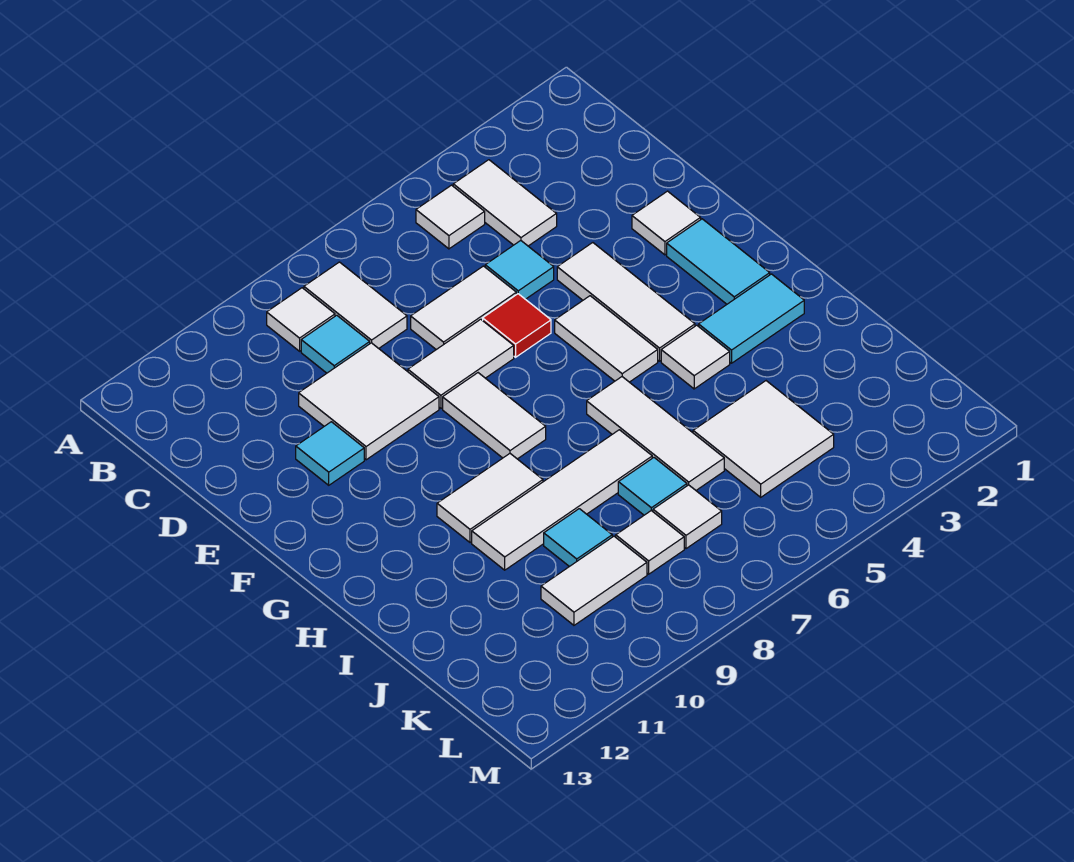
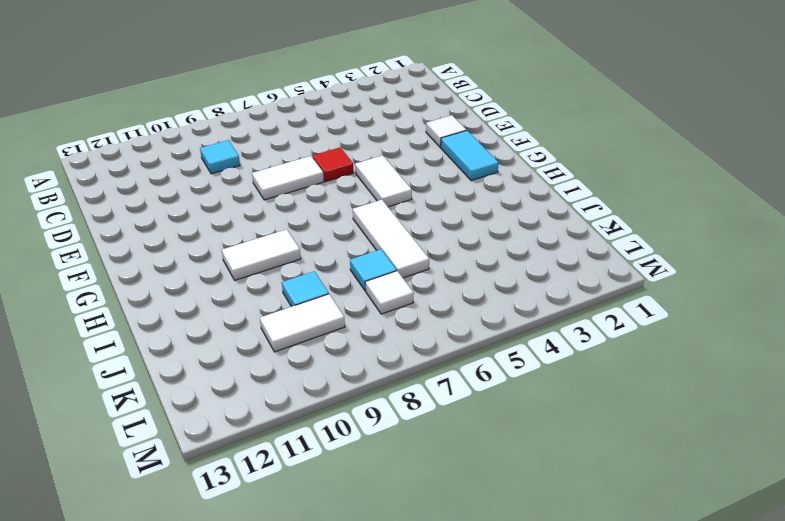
none -> white 1x2 tile [453,160,557,246]
none -> white 1x1 tile [416,185,485,249]
none -> white 1x2 tile [304,262,407,348]

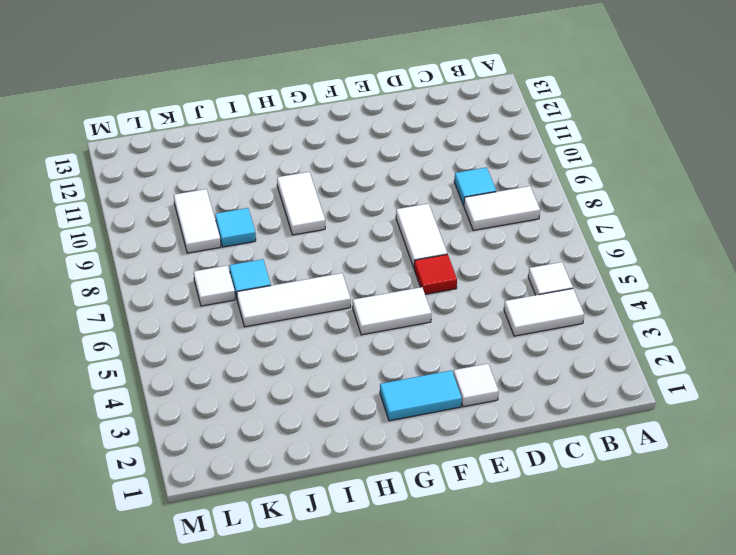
none -> white 1x1 tile [267,288,335,351]
none -> cyan 1x1 tile [485,241,554,299]
none -> white 1x2 tile [411,266,516,350]

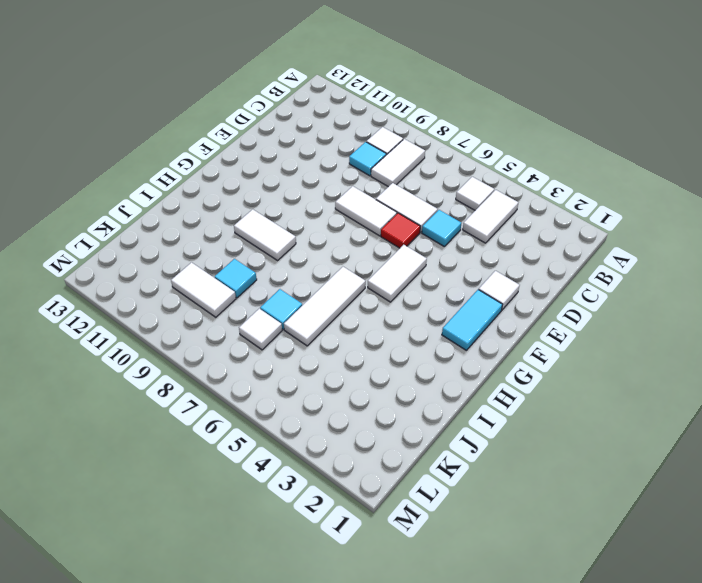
none -> white 2x2 tile [299,343,439,460]
none -> white 1x3 tile [557,243,695,361]
none -> cyan 1x1 tile [296,422,364,485]

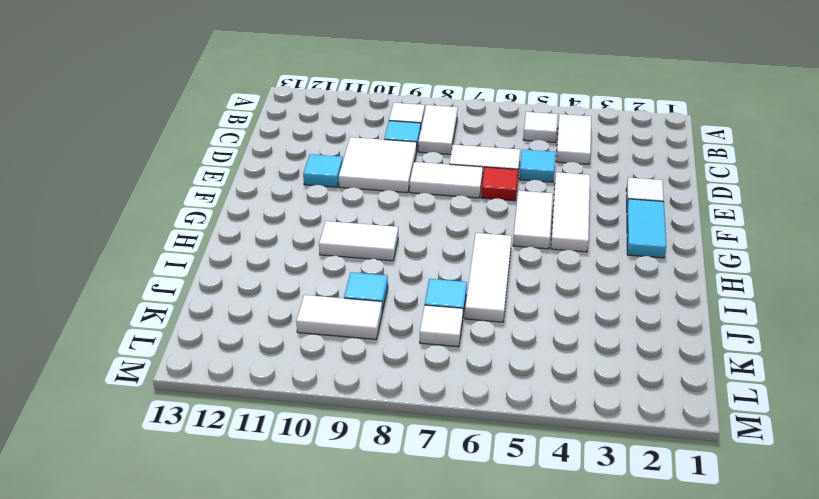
none -> white 1x2 tile [443,373,546,459]
none -> cyan 1x2 tile [699,274,804,363]
none -> white 1x1 tile [661,325,730,389]

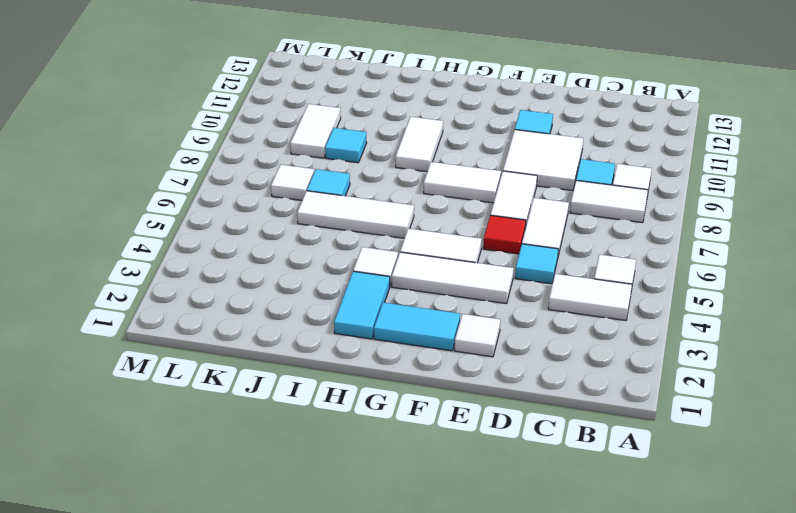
none -> white 1x4 tile [472,430,652,570]
none -> white 2x2 tile [693,381,834,497]
none -> white 1x1 tile [616,511,684,574]

